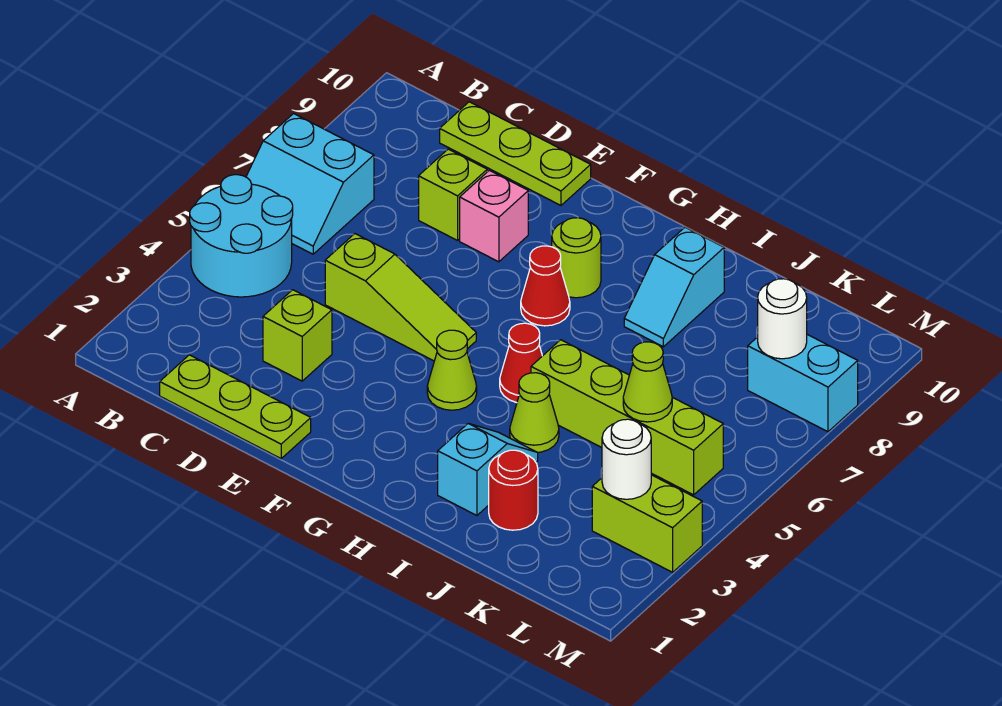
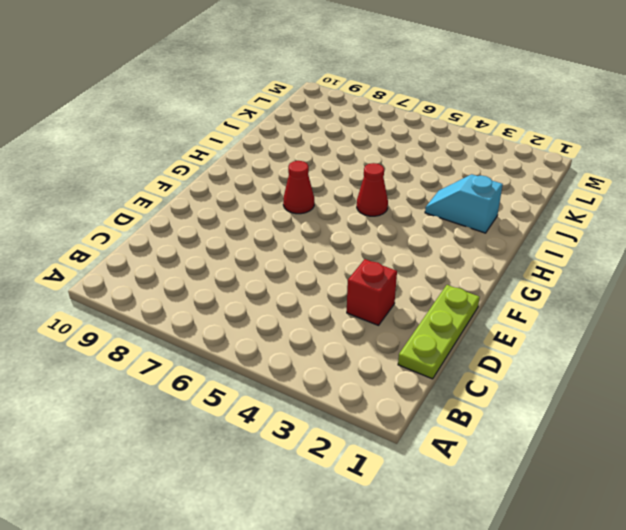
red 1x1 brick [347,259,397,325] -> lime 1x1 brick [263,290,332,381]
none -> cyan 2x2 round brick [190,175,293,297]
none -> cyan 2x2 slope [246,114,374,254]
none -> lime 1x3 plate [440,102,591,205]

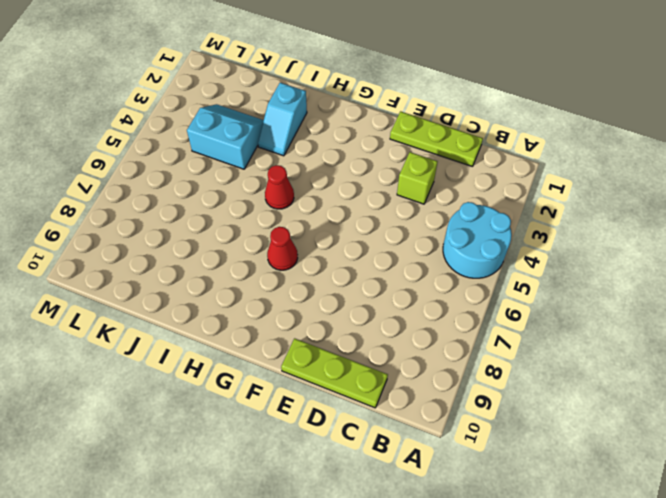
cyan 2x2 slope [187,104,264,169] -> cyan 2x2 slope moved to [246,114,374,254]
none -> lime 1x3 slope [325,234,476,361]
none -> lime 1x1 brick [419,149,487,240]
none -> pink 1x1 brick [460,170,528,262]

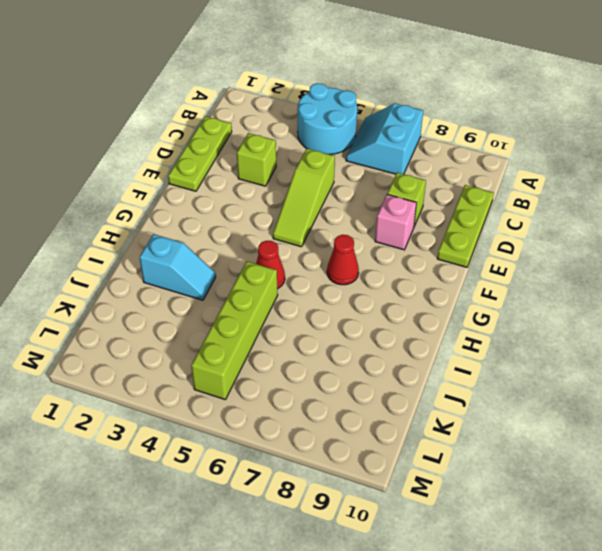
none -> lime 1x1 cone [427,330,477,410]
none -> lime 1x1 round brick [552,218,601,298]
none -> lime 1x1 cone [510,373,559,452]

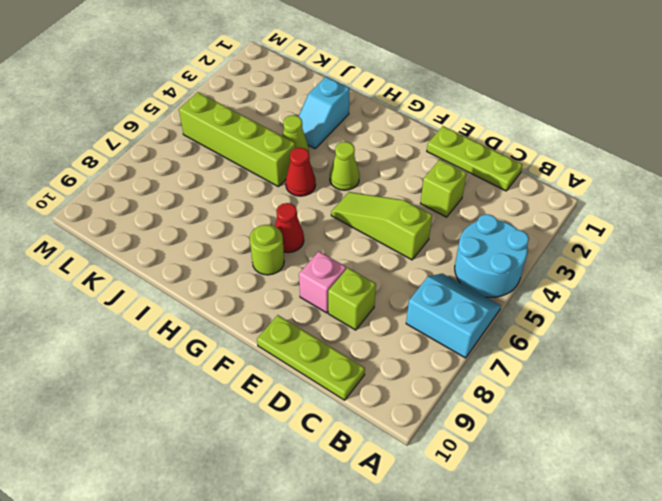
none -> cyan 1x2 slope [624,227,724,347]
none -> red 1x1 round brick [489,450,538,530]
none -> lime 1x2 brick [592,475,702,572]

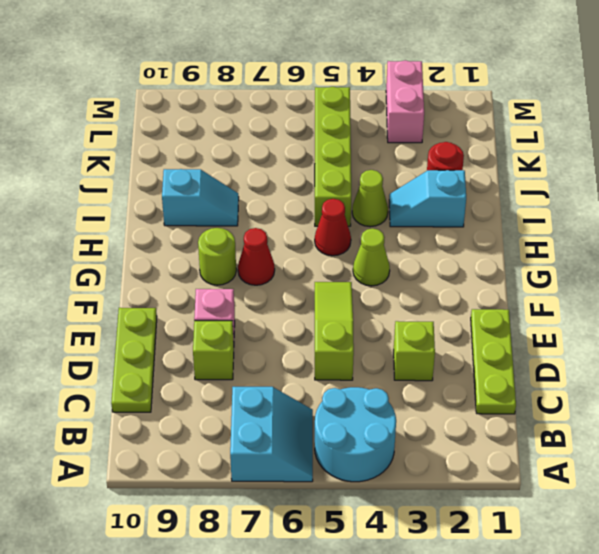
pink 1x2 brick [386,60,424,143] -> lime 1x2 brick [592,475,702,572]
none -> cyan 1x2 brick [748,335,858,432]
none -> lime 1x1 cone [623,342,672,422]
none -> white 1x1 round brick [602,419,651,499]

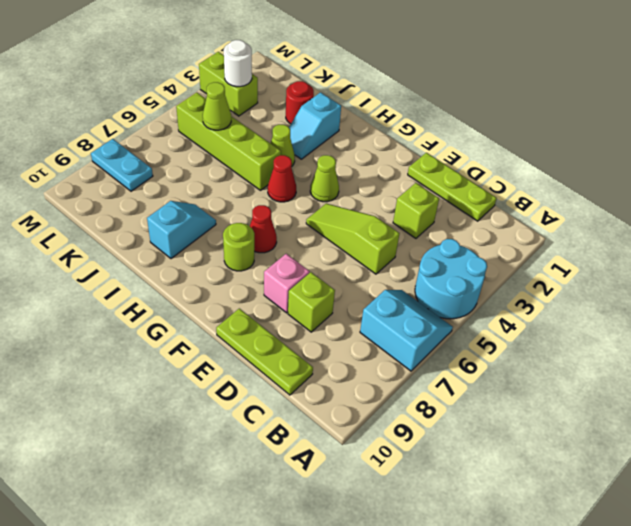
cyan 1x2 plate [91,139,153,191] -> cyan 1x2 brick [748,335,858,432]
none -> white 1x1 round brick [758,279,807,359]

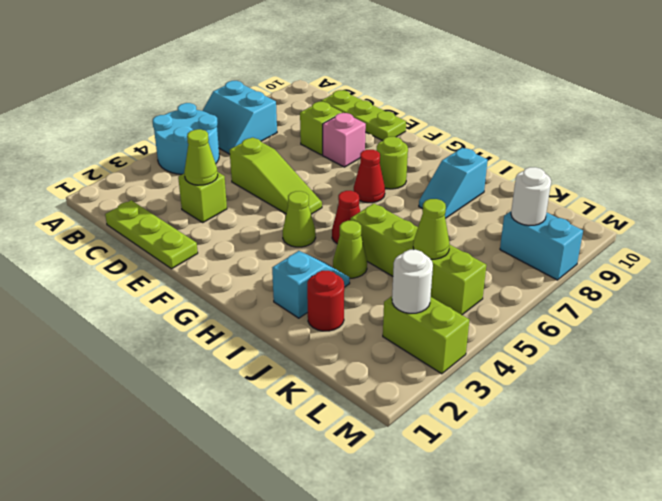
lime 1x1 cone [184,129,218,185] -> none

